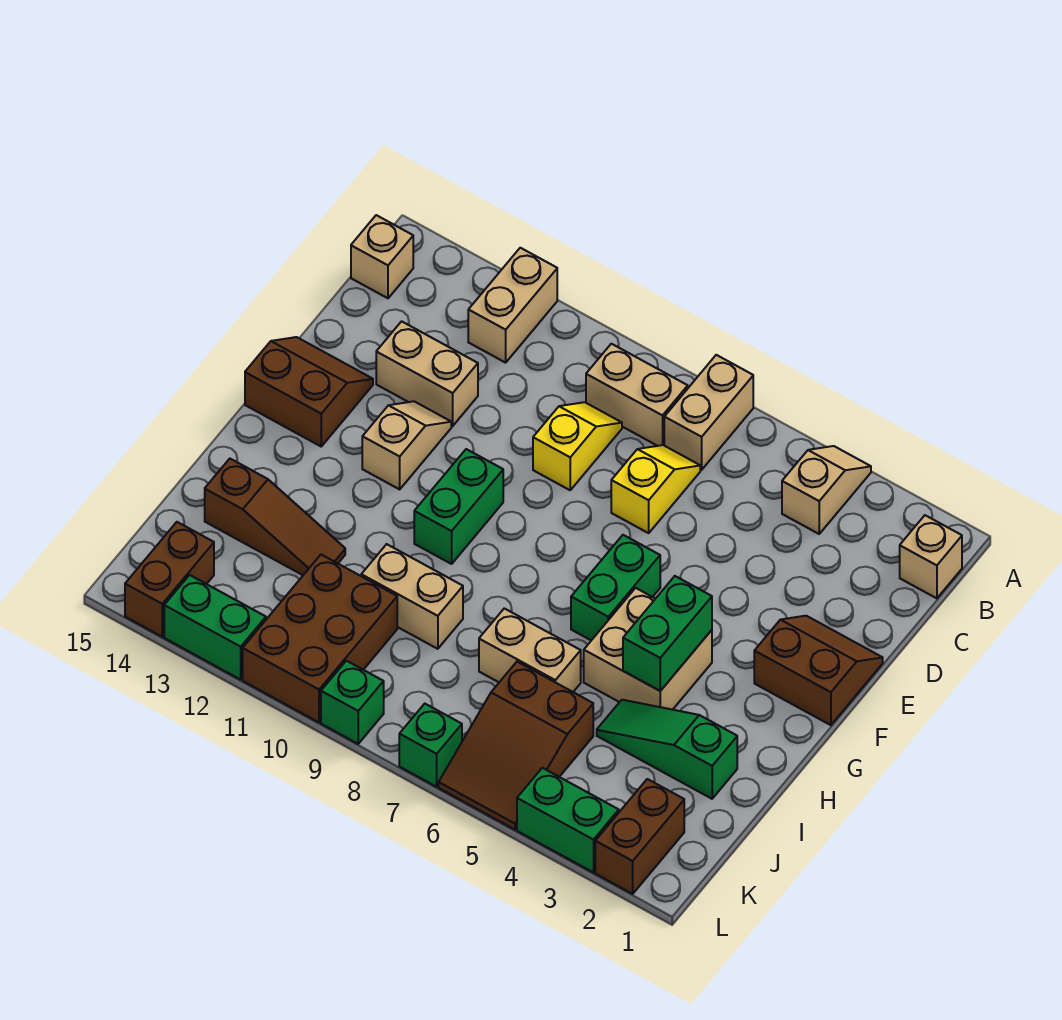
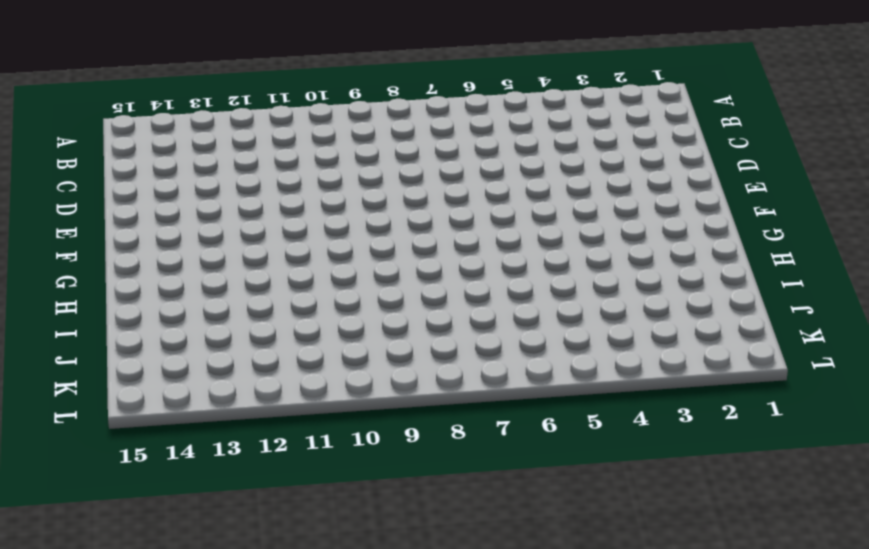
none -> tan 1x2 slope [782,446,871,534]
none -> tan 1x2 brick [664,355,753,470]
none -> tan 1x2 brick [468,248,557,363]

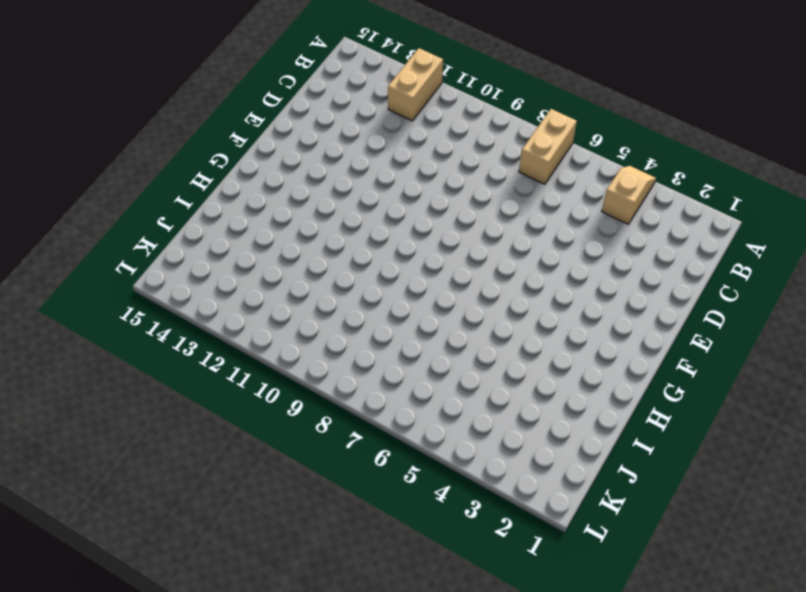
none -> tan 1x1 brick [900,515,962,598]
none -> tan 1x2 brick [586,344,688,446]
none -> tan 1x1 brick [351,215,413,298]

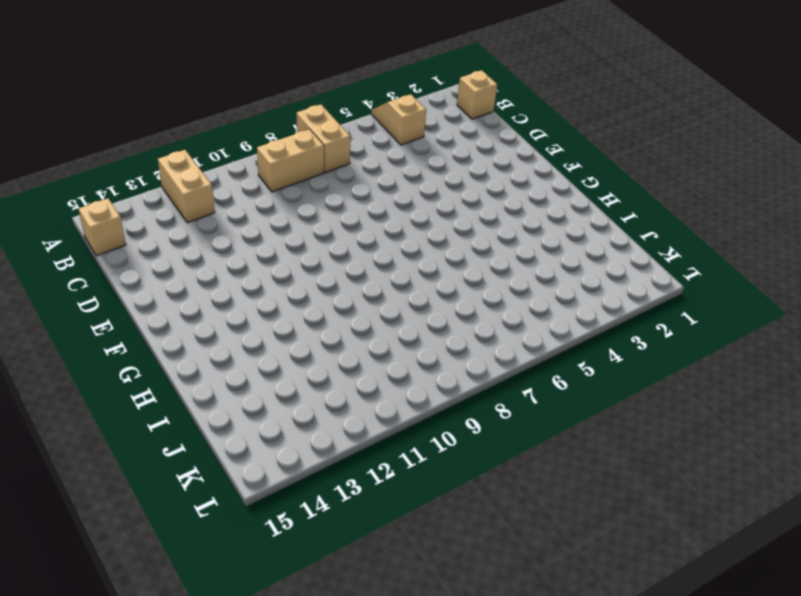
none -> yellow 1x2 slope [611,445,700,533]
none -> yellow 1x2 slope [533,402,622,490]
none -> tan 1x2 brick [376,321,478,426]

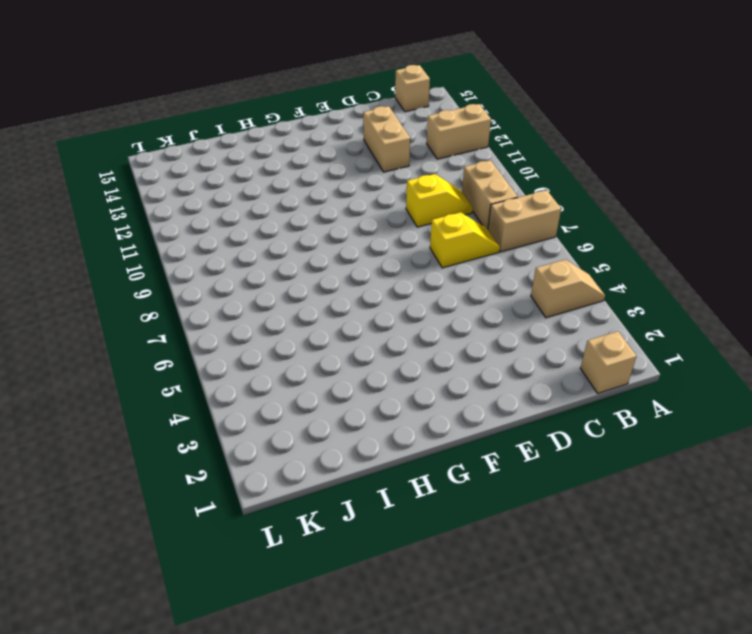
none -> brown 2x2 slope [754,616,883,725]
none -> tan 1x2 slope [362,401,451,489]
none -> brown 2x2 slope [245,337,373,446]

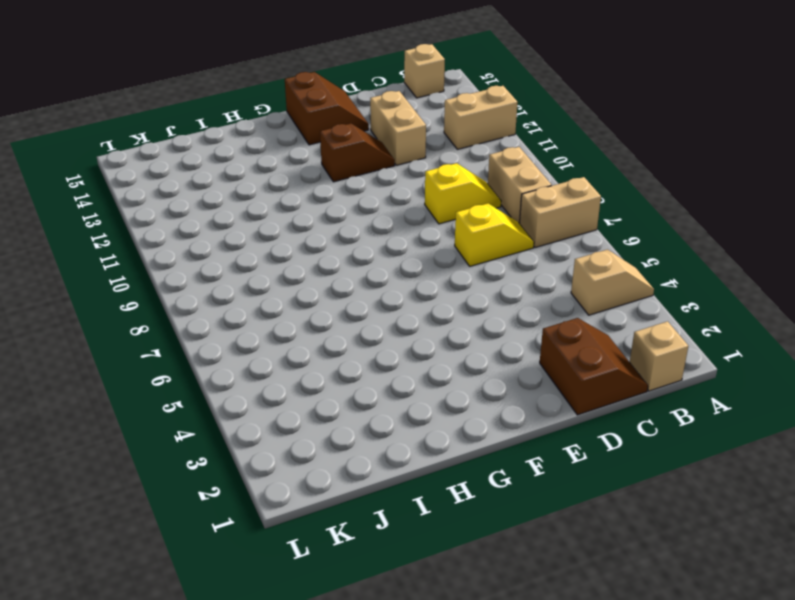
brown 2x2 slope [540,318,648,415] -> brown 2x2 slope moved to [754,616,883,725]
brown 1x2 slope [320,123,395,182] -> tan 1x2 slope [362,401,451,489]
none -> green 1x2 brick [571,535,660,640]
none -> green 1x2 brick [414,449,503,564]
none -> tan 2x2 brick [584,588,712,710]

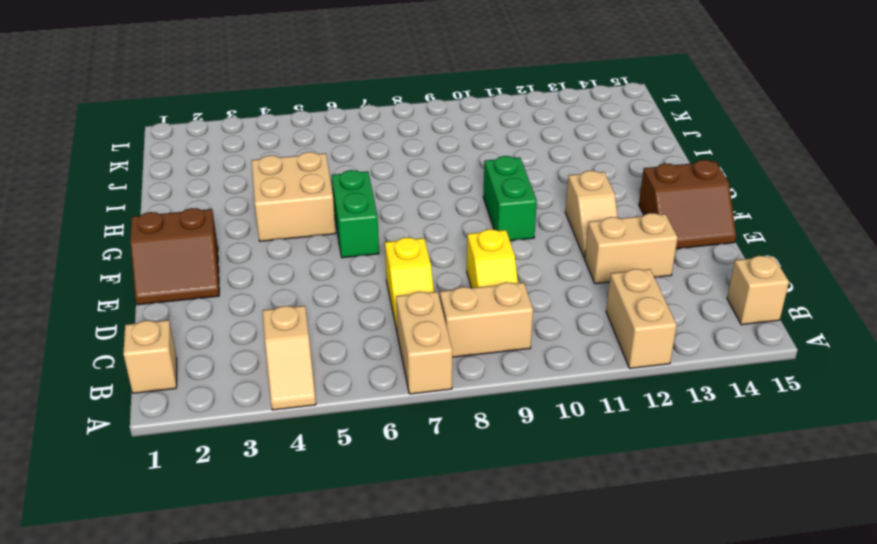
none -> green 1x3 slope [597,700,737,799]
none -> tan 1x2 brick [479,608,581,692]
none -> tan 1x2 brick [361,544,463,649]

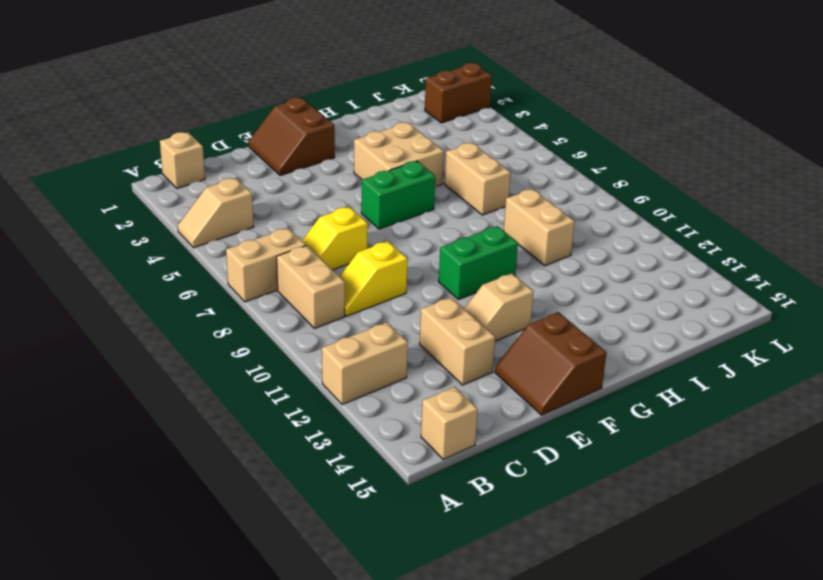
none -> green 1x3 slope [597,700,737,799]
none -> brown 1x3 slope [205,459,345,575]
none -> brown 2x3 slope [439,662,593,830]

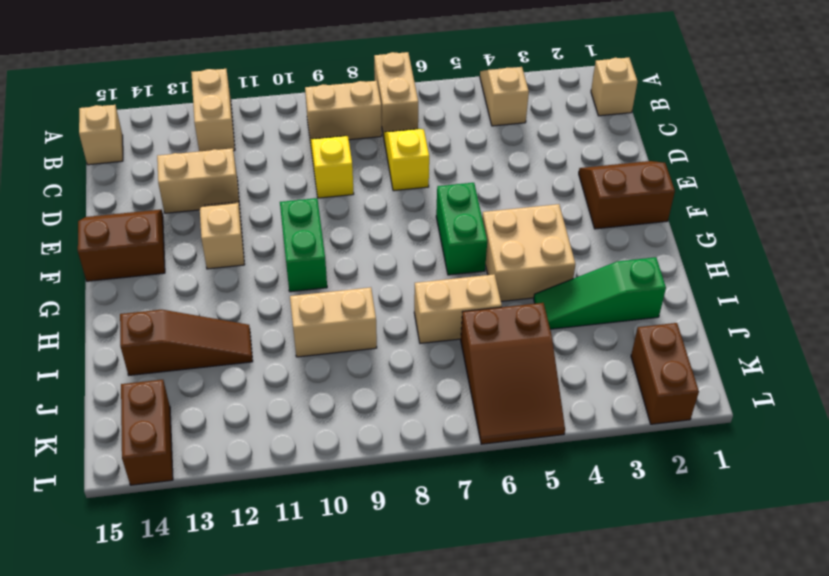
none -> brown 2x3 brick [243,555,397,722]
none -> green 1x2 brick [517,768,619,873]
none -> green 1x1 brick [399,704,462,787]

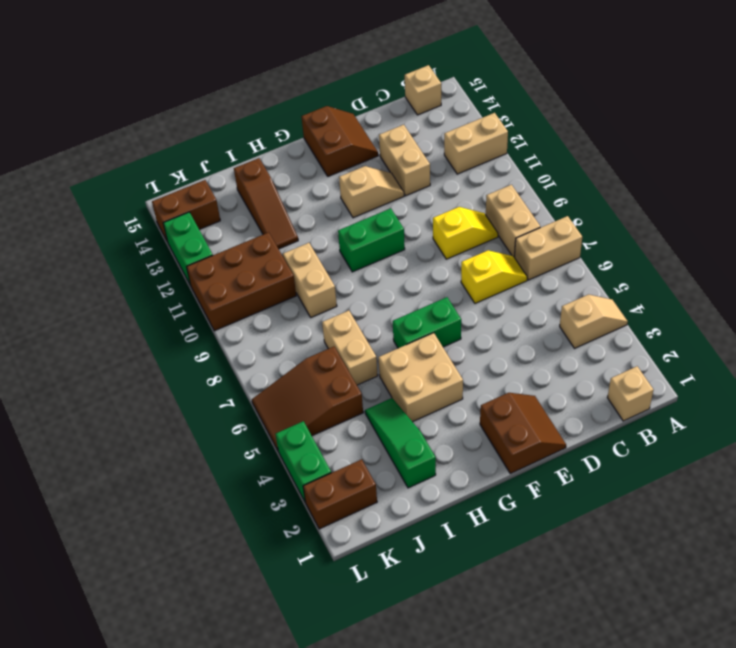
none -> green 1x1 brick [399,704,462,787]
none -> green 1x1 brick [321,661,384,744]
none -> green 1x2 brick [623,576,712,691]

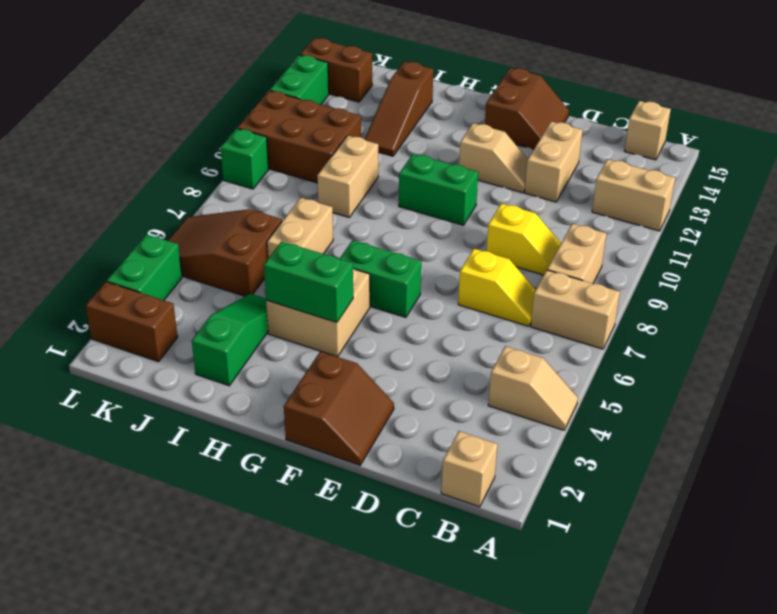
none -> green 1x1 brick [399,704,462,787]

